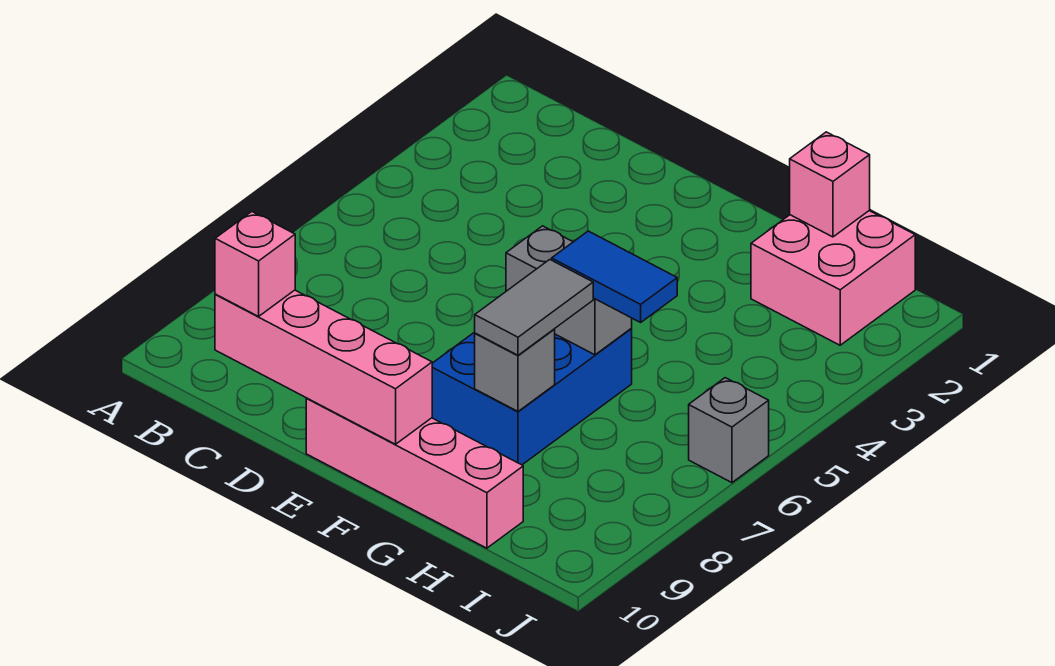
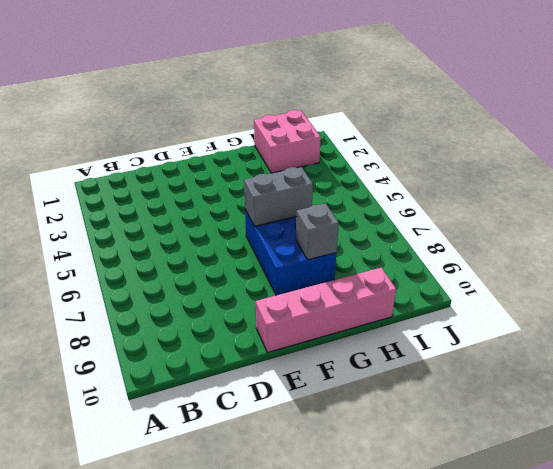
none -> grey 1x1 brick [689,378,769,483]
none -> pink 1x4 brick [215,290,432,444]

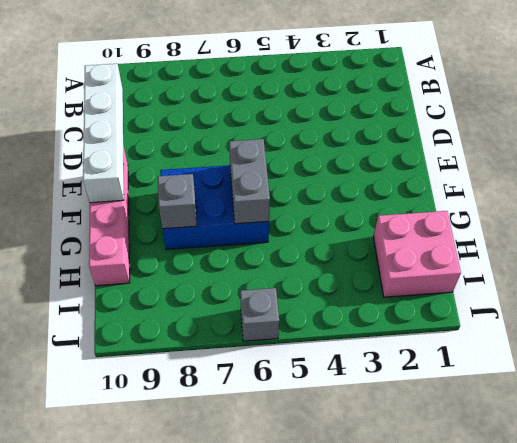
white 1x4 brick [83,64,124,203] -> pink 1x4 brick [215,290,432,444]
none -> pink 1x1 brick [790,132,870,237]
none -> pink 1x1 brick [215,212,295,316]

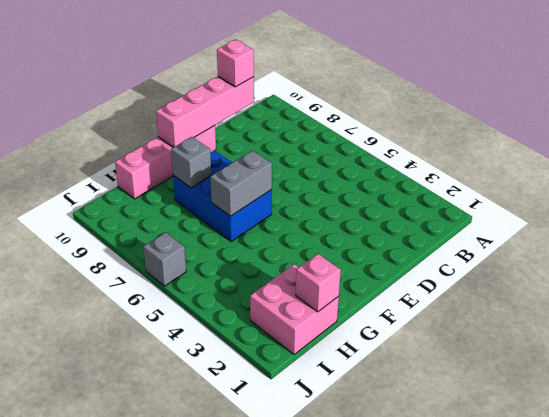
none -> blue 1x2 tile [552,231,677,322]
none -> grey 1x2 tile [475,260,593,355]

